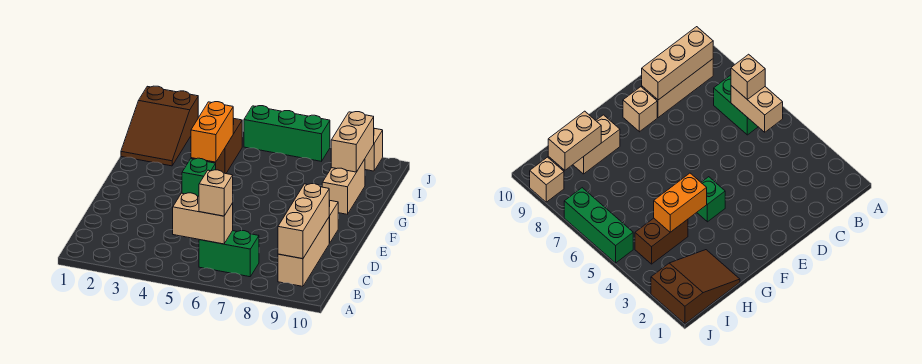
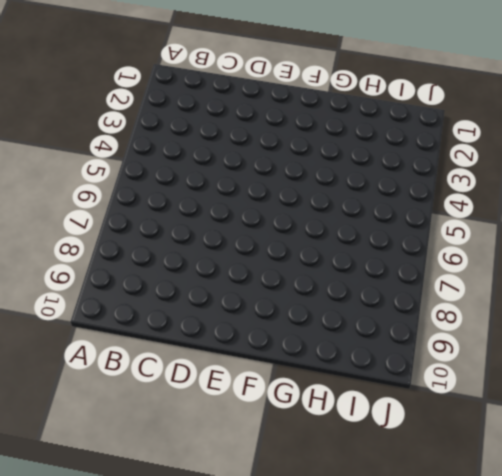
none -> green 1x2 brick [199,231,259,277]
none -> tan 1x3 brick [278,218,329,286]
none -> tan 1x1 brick [329,200,338,243]

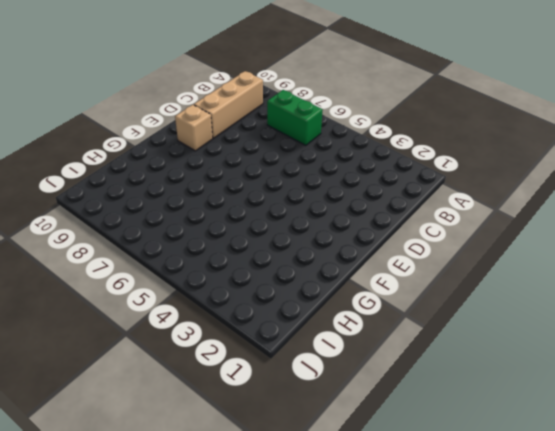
none -> green 1x1 brick [182,158,216,196]
none -> tan 1x2 brick [322,159,365,214]
none -> brown 2x3 slope [121,86,198,166]

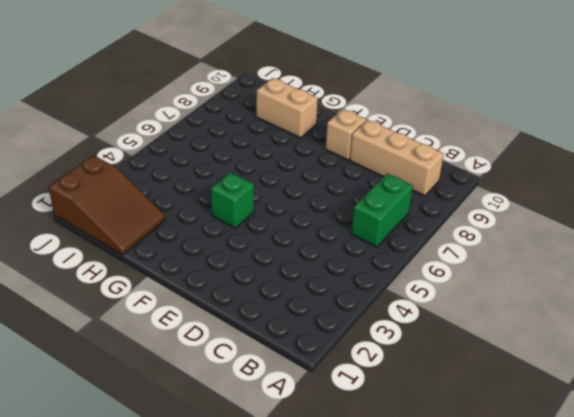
none -> brown 1x2 brick [207,118,242,174]
none -> green 1x3 brick [244,106,330,161]
none -> tan 1x1 brick [365,128,383,171]

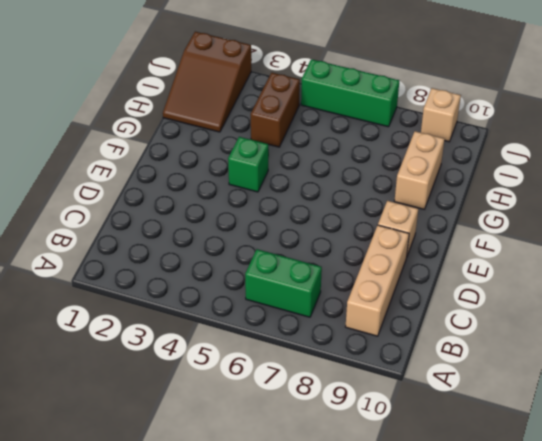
none -> tan 1x2 brick [173,193,233,244]
none -> tan 1x3 brick [278,184,329,259]
none -> orange 1x2 brick [191,102,233,162]

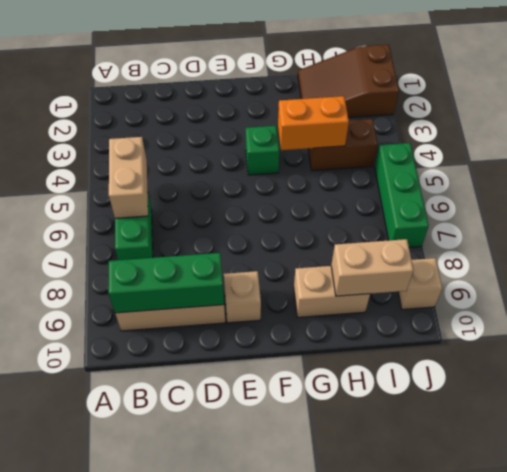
green 1x3 brick [108,253,224,313] -> tan 1x3 brick [278,184,329,259]
none -> tan 1x1 brick [199,170,233,216]

